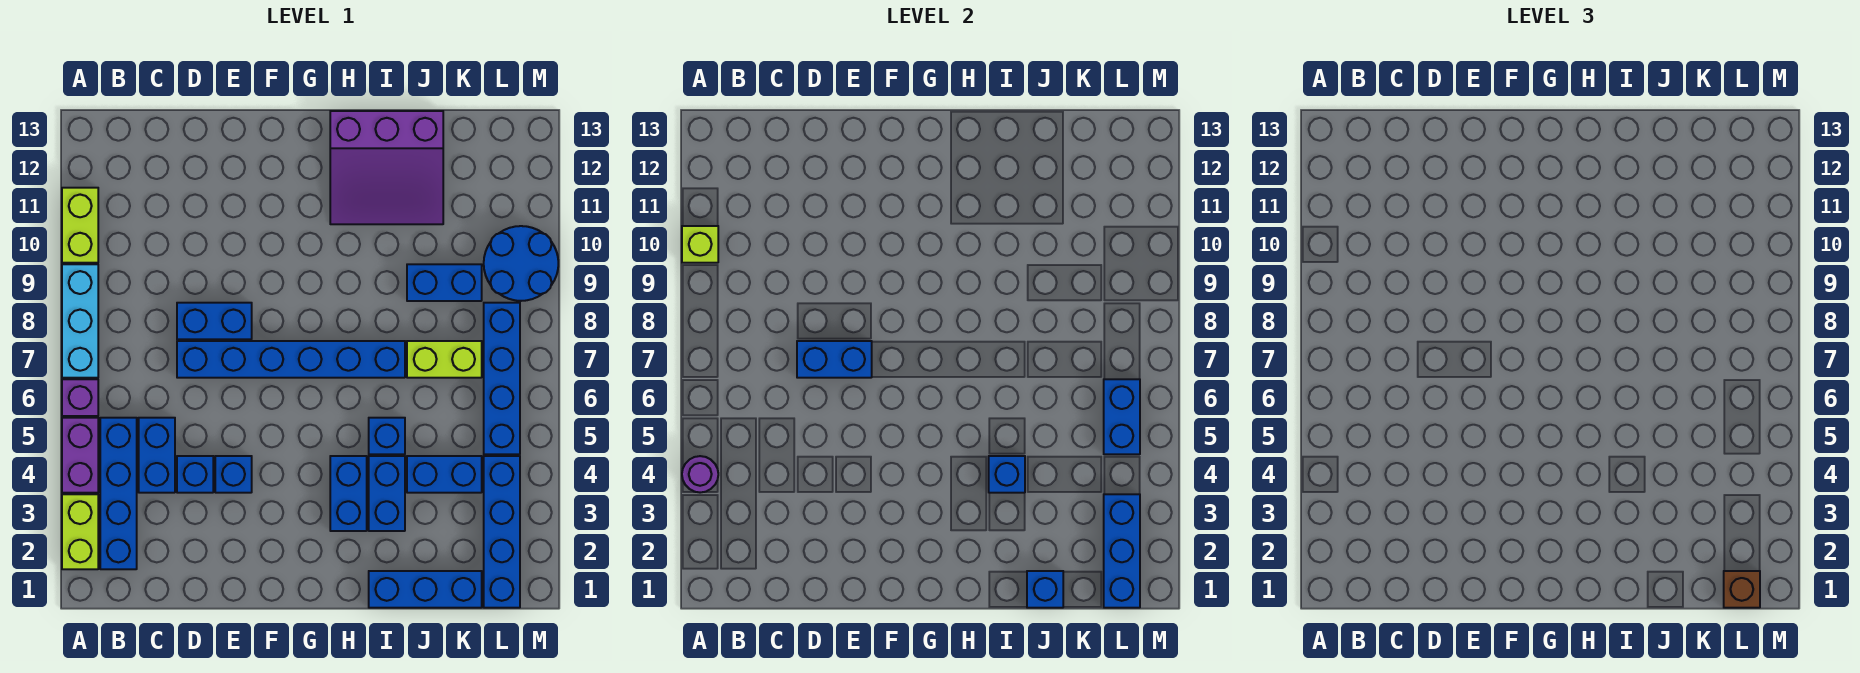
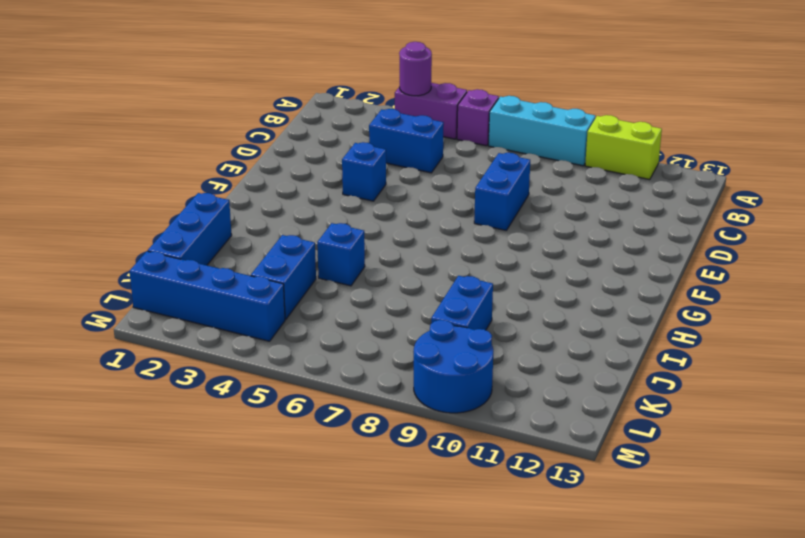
none -> lime 1x2 brick [62,494,98,569]
none -> blue 1x4 brick [100,418,137,569]
none -> blue 1x1 brick [177,456,213,493]
none -> blue 1x6 brick [177,341,405,378]

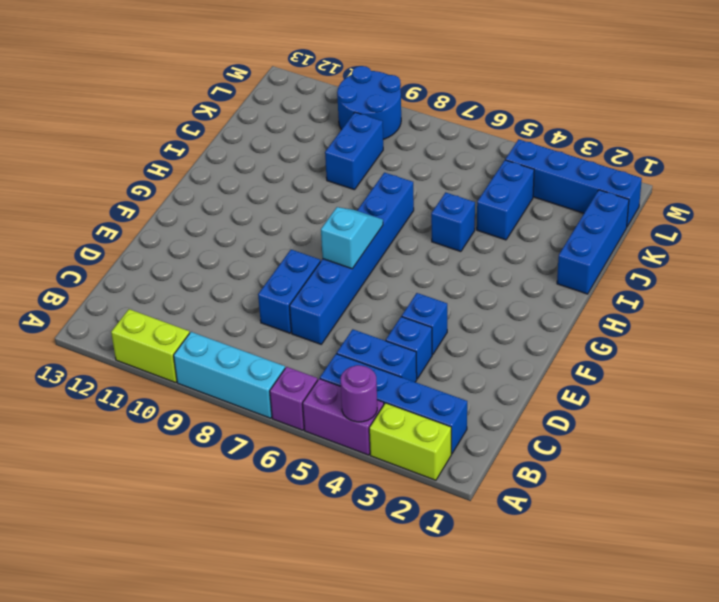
cyan 1x2 slope [321,207,383,269] -> none
none -> blue 1x2 brick [330,456,367,531]
none -> purple 3x3 slope [330,111,443,224]
none -> blue 1x2 brick [369,456,405,531]
none -> lime 1x2 brick [407,341,482,378]

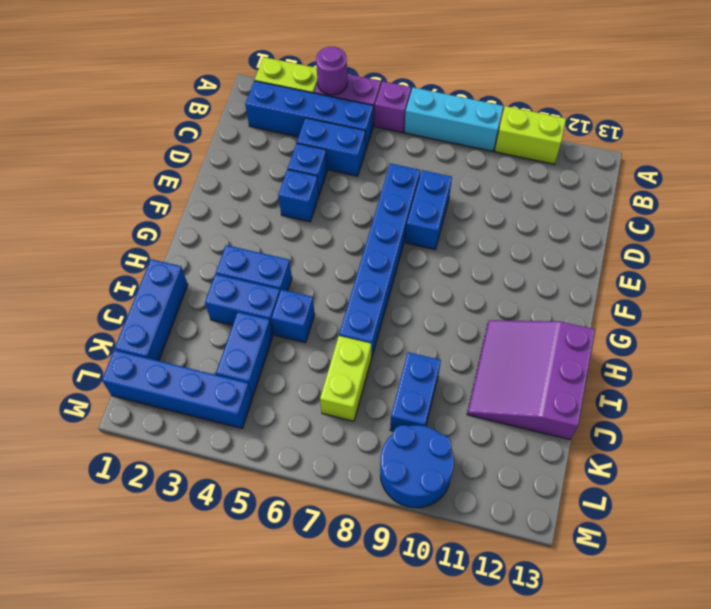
none -> blue 1x4 brick [484,303,520,454]
none -> lime 1x1 brick [682,226,718,263]
none -> blue 1x2 brick [797,341,872,378]
none -> blue 1x1 brick [989,456,1025,493]

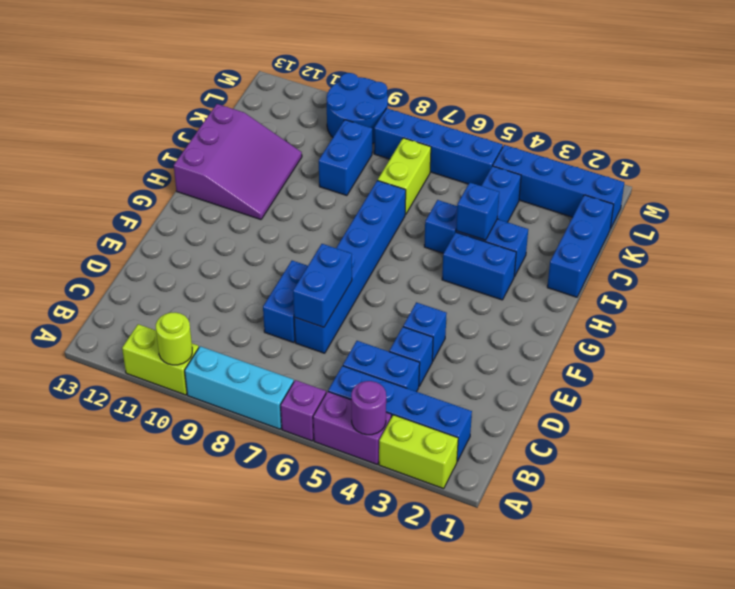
lime 1x1 round brick [156,312,192,365] -> lime 1x1 brick [682,226,718,263]
none -> blue 1x1 brick [1027,571,1063,608]
none -> blue 1x3 brick [1104,494,1140,608]
none -> blue 1x2 brick [1104,379,1140,454]
none -> brown 1x1 brick [1724,571,1760,608]

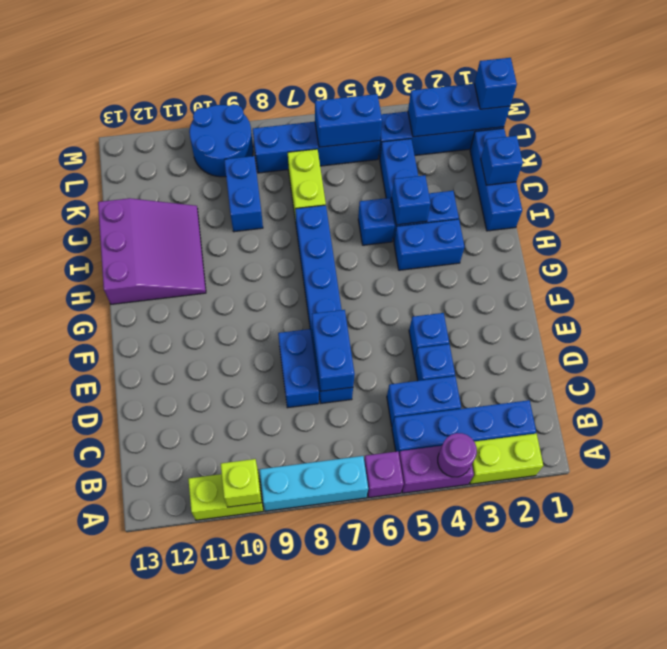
blue 1x1 brick [474,58,517,109] -> brown 1x1 brick [1724,571,1760,608]

